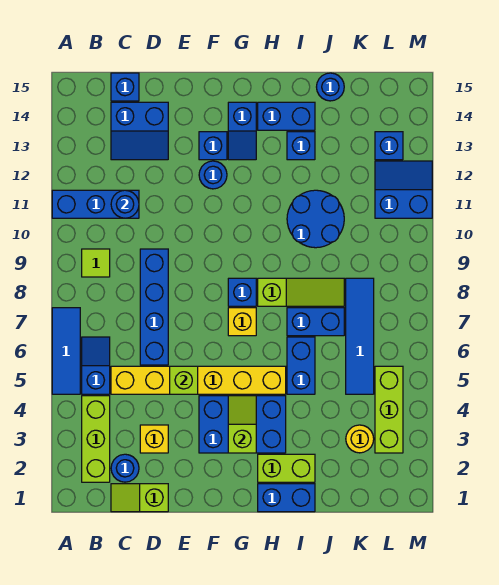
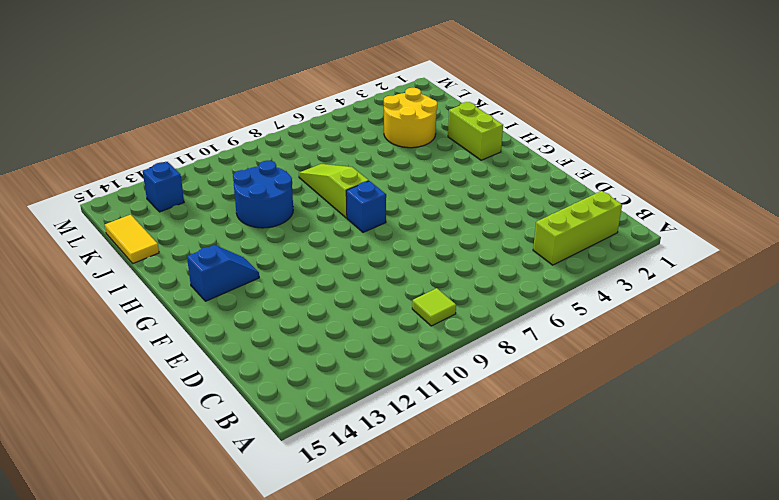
yellow 2x2 round brick [384,88,437,148] -> yellow 1x1 round brick [346,425,374,453]
yellow 1x2 tile [105,215,159,263] -> blue 1x1 round brick [317,73,344,101]
none -> blue 1x3 tile [52,308,80,394]
none -> blue 1x3 brick [52,190,139,218]
none -> blue 1x2 slope [82,337,110,394]
none -> lime 1x2 slope [111,484,168,512]

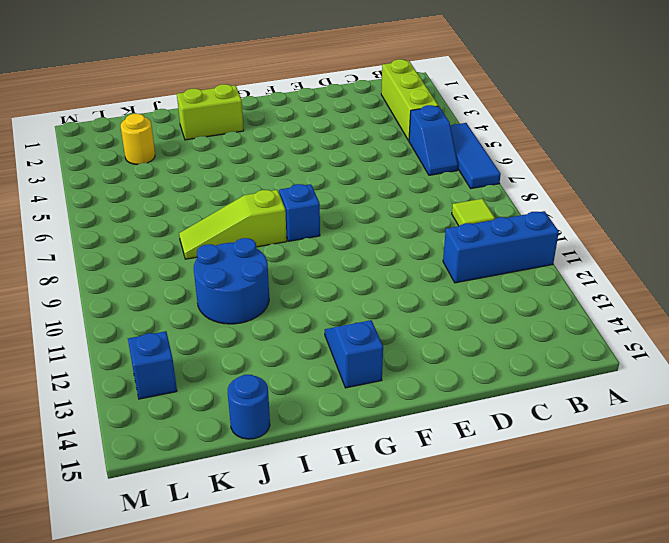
none -> lime 1x2 slope [111,484,168,512]
none -> blue 1x1 round brick [111,454,139,482]
none -> yellow 1x6 brick [111,366,286,394]
none -> blue 2x2 slope [111,102,168,160]

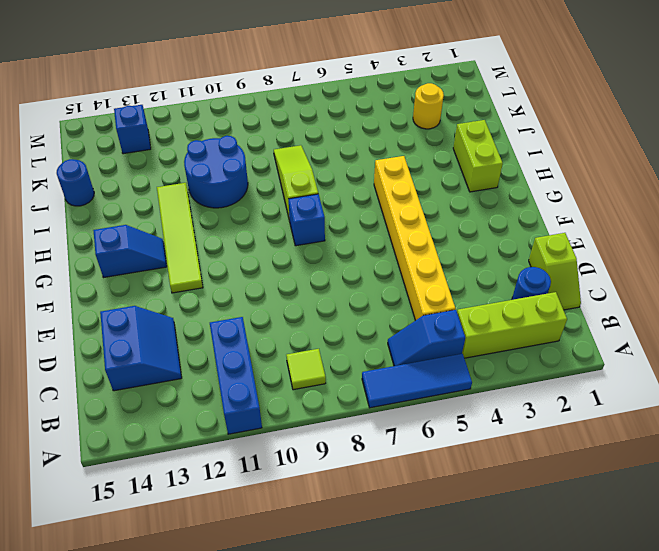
lime 1x4 tile [157,183,203,293] -> blue 1x1 round brick [199,161,227,189]
none -> blue 1x1 brick [111,73,139,101]
none -> yellow 1x1 brick [140,425,168,453]
none -> blue 1x4 brick [140,249,168,365]
none -> blue 2x3 brick [199,396,286,453]

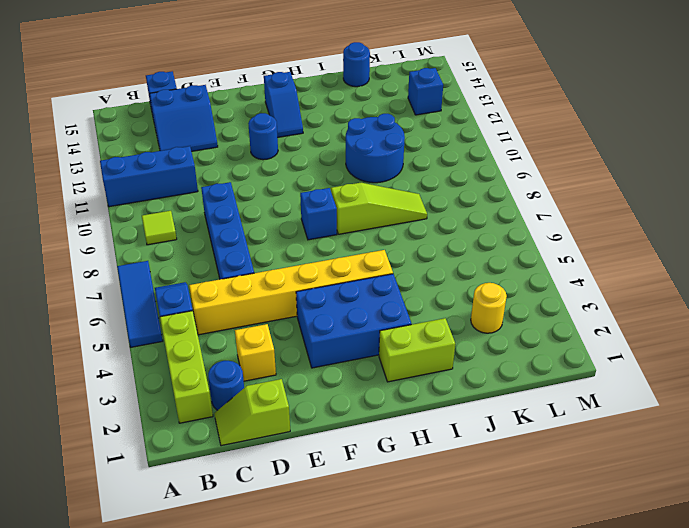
none -> blue 1x1 brick [199,132,227,160]
none -> yellow 1x1 brick [228,308,256,336]
none -> blue 1x2 brick [258,484,315,512]
none -> blue 1x2 brick [258,102,315,130]

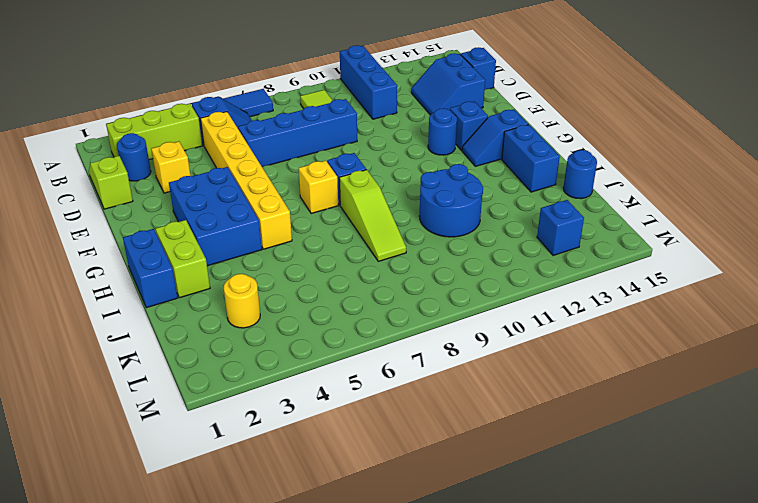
none -> blue 1x2 brick [287,337,315,394]
none -> blue 1x2 brick [287,308,344,336]
none -> blue 1x1 brick [287,132,315,160]
none -> blue 1x4 tile [346,278,374,394]

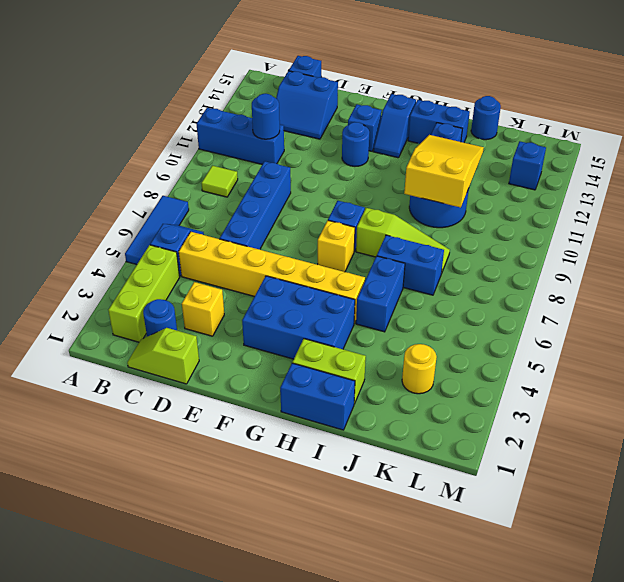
yellow 2x3 slope [404,135,484,208] -> none
none -> blue 1x4 tile [346,278,374,394]
none -> lime 1x3 brick [375,366,403,453]
none -> blue 2x2 slope [375,161,432,218]
none -> lime 1x1 brick [170,366,198,394]

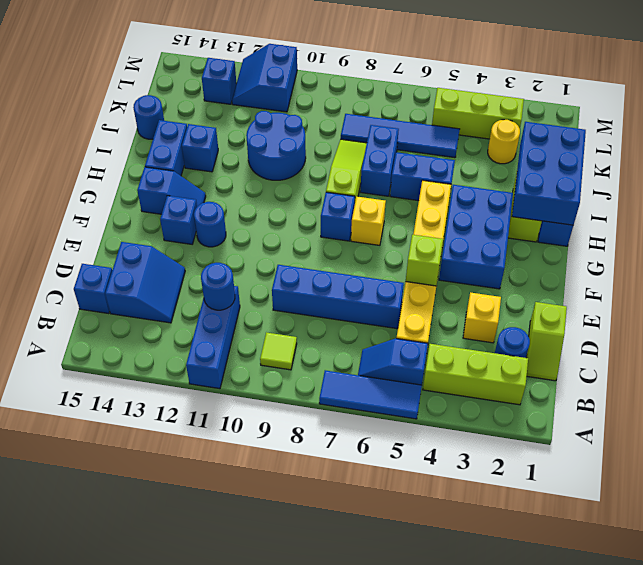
blue 2x3 brick [512,122,586,225] -> none
none -> lime 1x2 slope [228,396,256,453]

